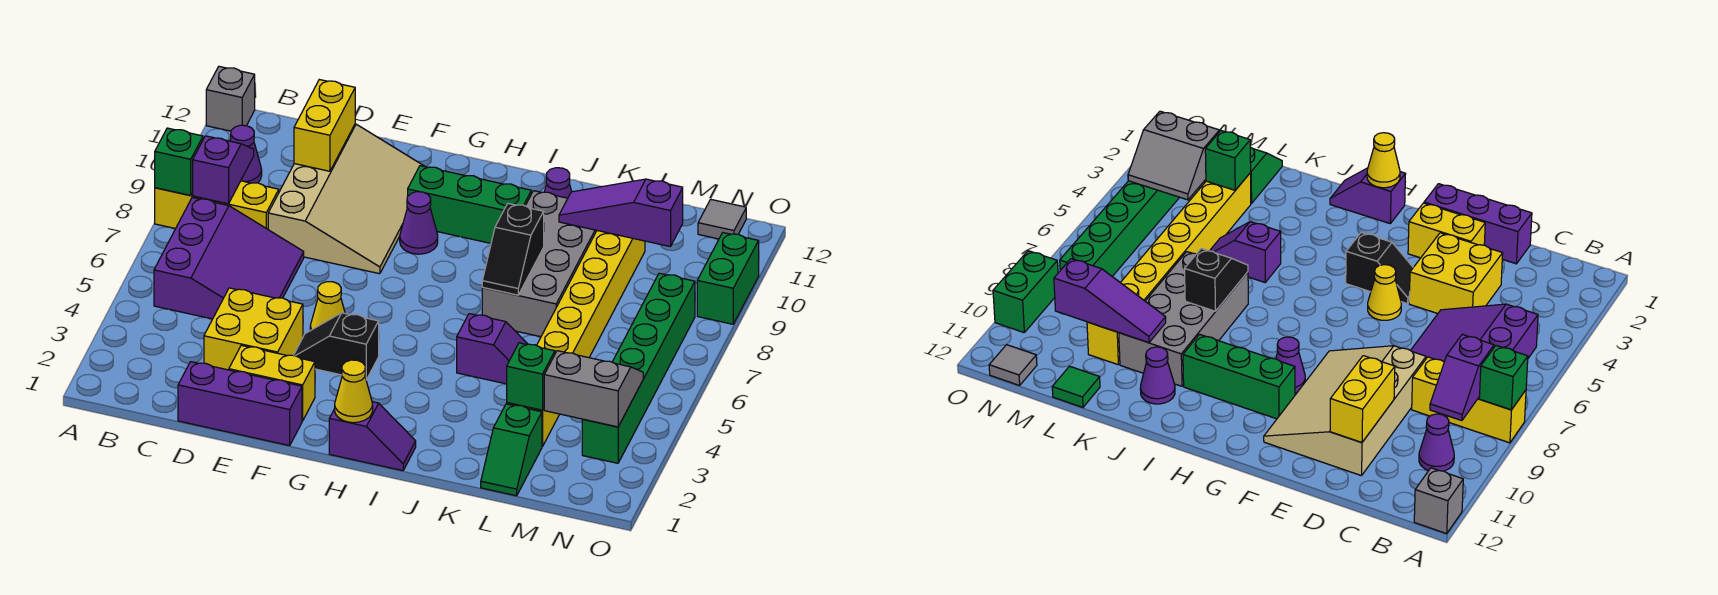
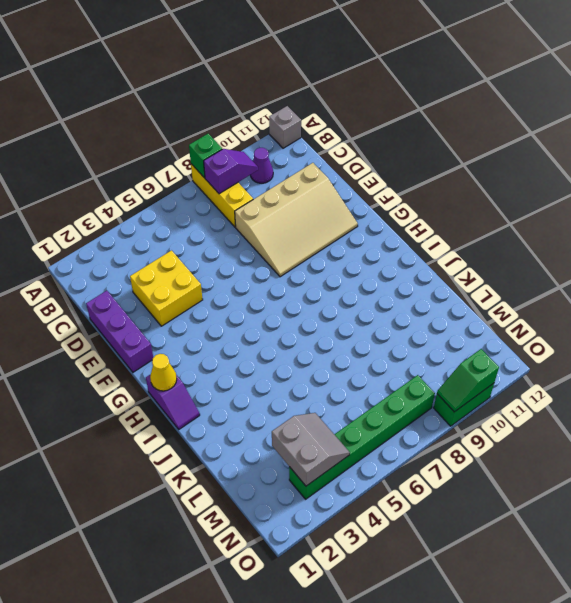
green 1x2 slope [437,349,499,412] -> green 1x2 slope moved to [481,404,542,496]
none -> purple 3x3 slope [154,198,304,319]
none -> yellow 1x2 brick [229,345,315,421]
none -> black 1x2 slope [294,313,379,380]
none -> yellow 1x1 cone [310,282,345,331]

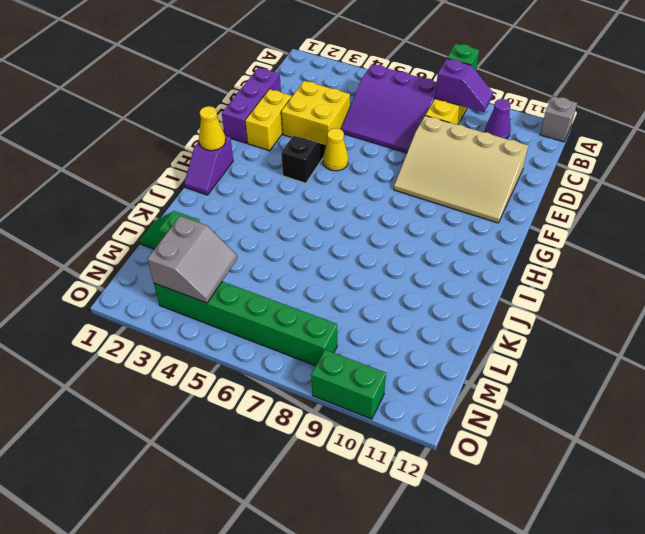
none -> purple 1x1 cone [400,192,438,254]
none -> green 1x3 brick [408,166,531,243]
none -> purple 1x2 slope [457,314,528,384]
none -> grey 2x4 brick [482,191,597,337]

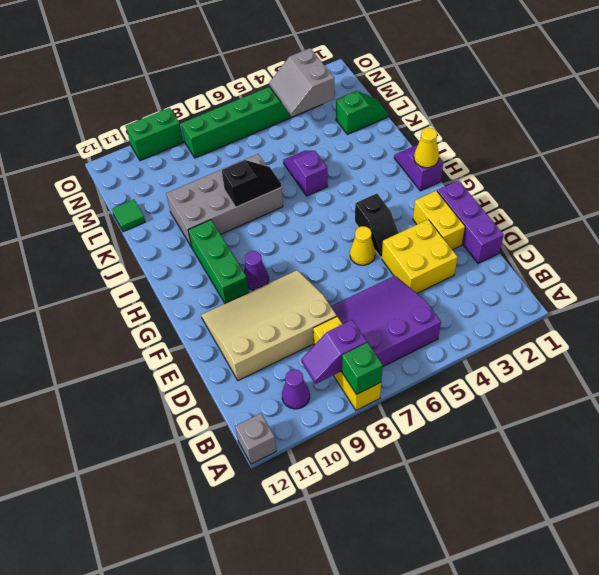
none -> purple 1x1 cone [545,168,572,198]
none -> yellow 1x8 brick [507,231,645,447]
none -> grey 1x1 tile [698,199,746,239]
none -> yellow 1x2 brick [294,80,355,171]

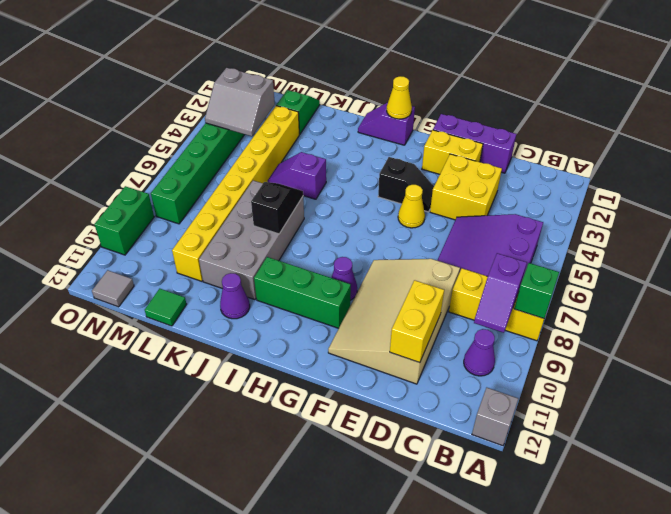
none -> purple 1x3 slope [559,179,683,247]
none -> green 1x1 brick [507,343,555,410]

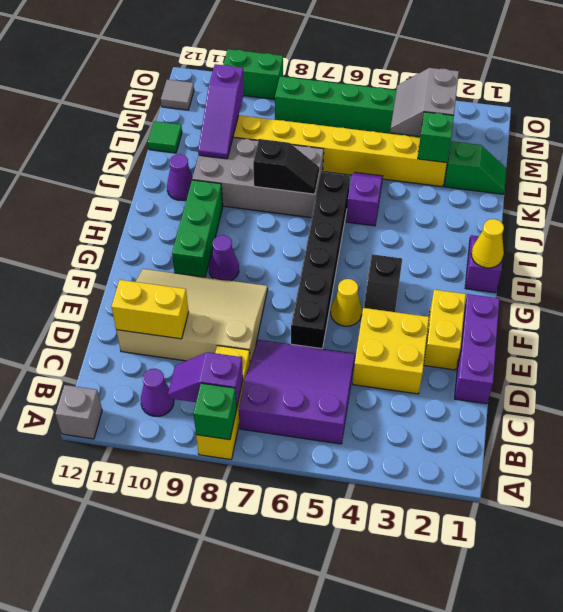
black 1x6 brick [291,172,350,349] -> none

